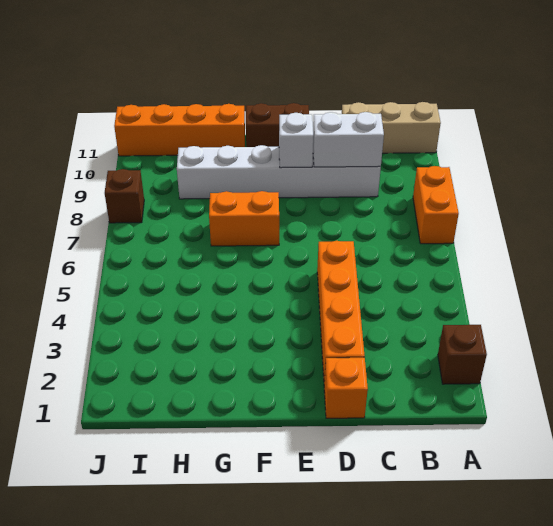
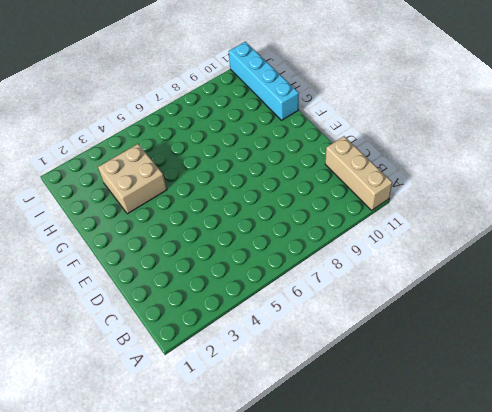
tan 2x2 brick [98,144,167,214] -> none
cyan 1x4 brick [229,42,299,120] -> orange 1x4 brick [114,104,245,156]
none -> brown 1x1 brick [438,325,487,384]
none -> orange 1x2 brick [413,166,459,244]
none -> white 1x6 brick [177,145,381,199]

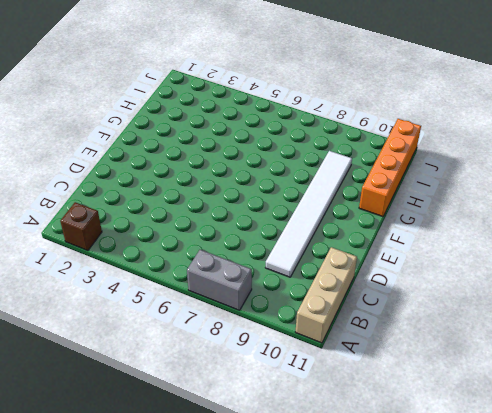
grey 1x2 brick [187,250,252,310] -> orange 1x2 brick [413,166,459,244]
white 1x6 tile [265,151,352,277] -> white 1x6 brick [177,145,381,199]
none -> orange 1x1 brick [324,357,368,418]
none -> orange 1x4 brick [317,241,365,381]
none -> brown 1x2 brick [246,103,309,147]

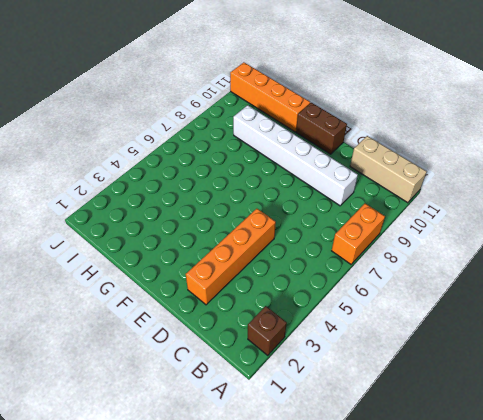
none -> orange 1x1 brick [324,357,368,418]
none -> orange 1x2 brick [209,191,279,246]
none -> brown 1x1 brick [105,169,144,223]

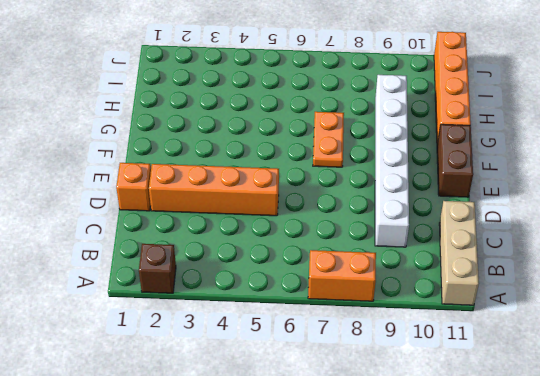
orange 1x2 plate [313,112,344,167] -> orange 1x2 brick [209,191,279,246]
none -> brown 1x1 brick [105,169,144,223]
none -> white 1x2 brick [313,112,384,167]
none -> white 1x1 brick [279,113,313,168]

